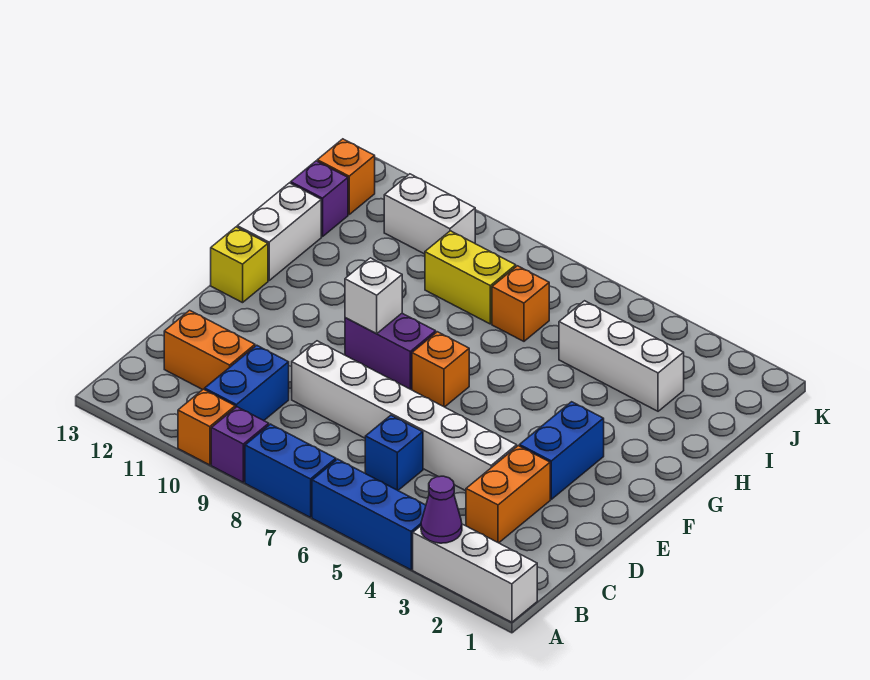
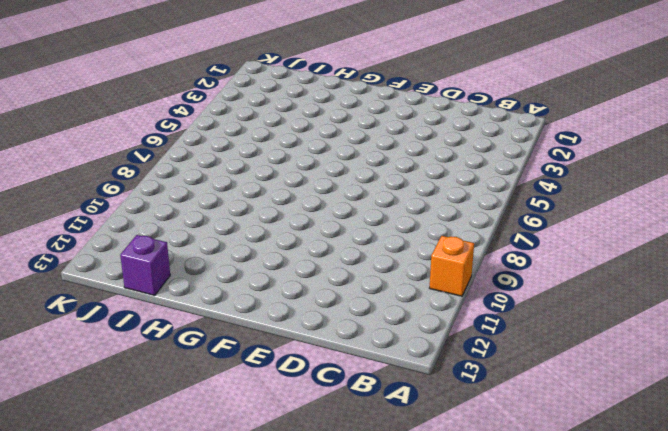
none -> white 1x3 brick [413,524,537,622]
none -> blue 1x3 brick [312,459,426,570]
none -> blue 1x2 brick [245,424,336,517]

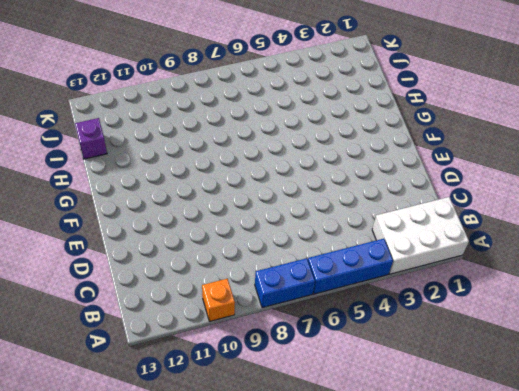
white 2x3 brick [372,197,469,274] -> white 1x3 brick [413,524,537,622]
none -> purple 1x1 brick [211,407,269,482]
none -> blue 1x2 brick [205,345,289,420]
none -> orange 1x2 brick [466,446,550,543]

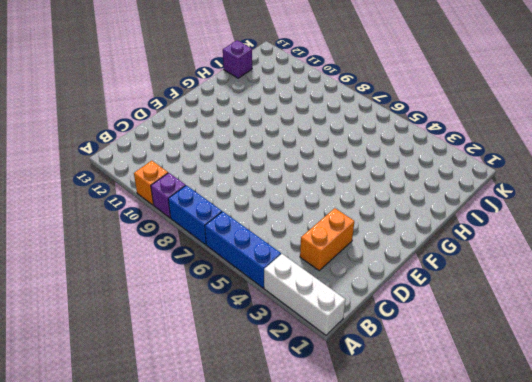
none -> blue 1x2 brick [205,345,289,420]
none -> blue 1x1 brick [365,415,423,490]
none -> orange 1x2 brick [164,310,255,390]

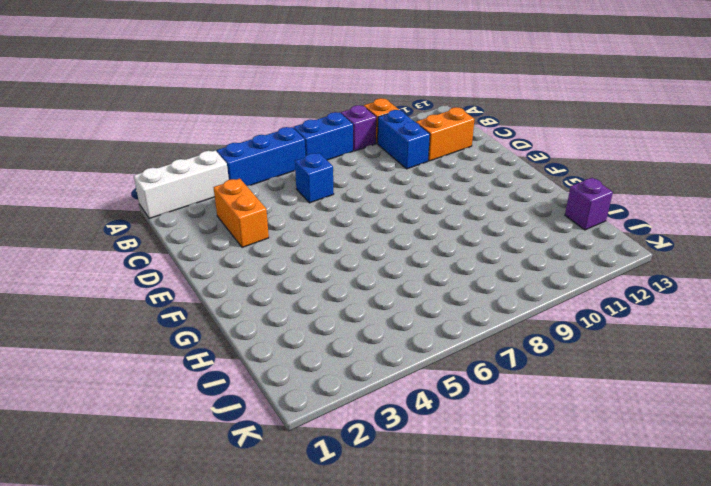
none -> white 1x6 brick [292,341,517,491]
none -> blue 1x2 brick [520,402,604,499]
none -> orange 1x1 brick [412,332,469,407]

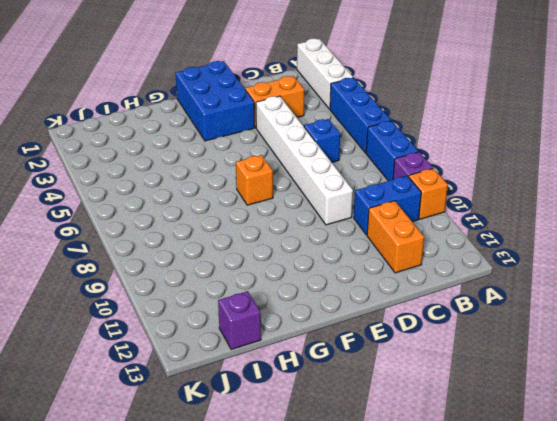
blue 2x3 brick [175,61,255,141] -> blue 1x2 brick [520,402,604,499]
none -> purple 1x2 brick [345,313,436,389]
none -> yellow 1x1 brick [211,227,268,303]
none -> white 1x2 brick [237,183,321,280]

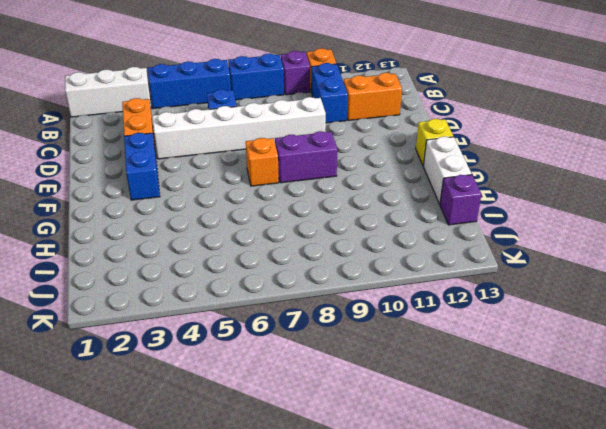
none -> white 1x3 brick [559,301,684,411]
none -> orange 1x1 brick [492,266,549,341]
none -> yellow 1x2 brick [425,231,516,324]

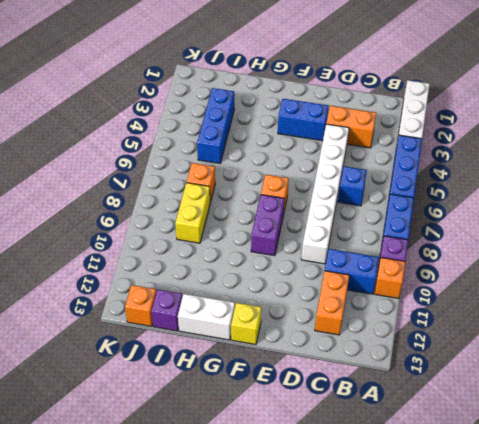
blue 1x3 brick [197,88,234,163] -> white 1x3 brick [559,301,684,411]
none -> white 1x2 brick [384,174,475,254]
none -> purple 1x1 cone [421,476,462,543]
none -> white 1x1 brick [345,258,402,334]

